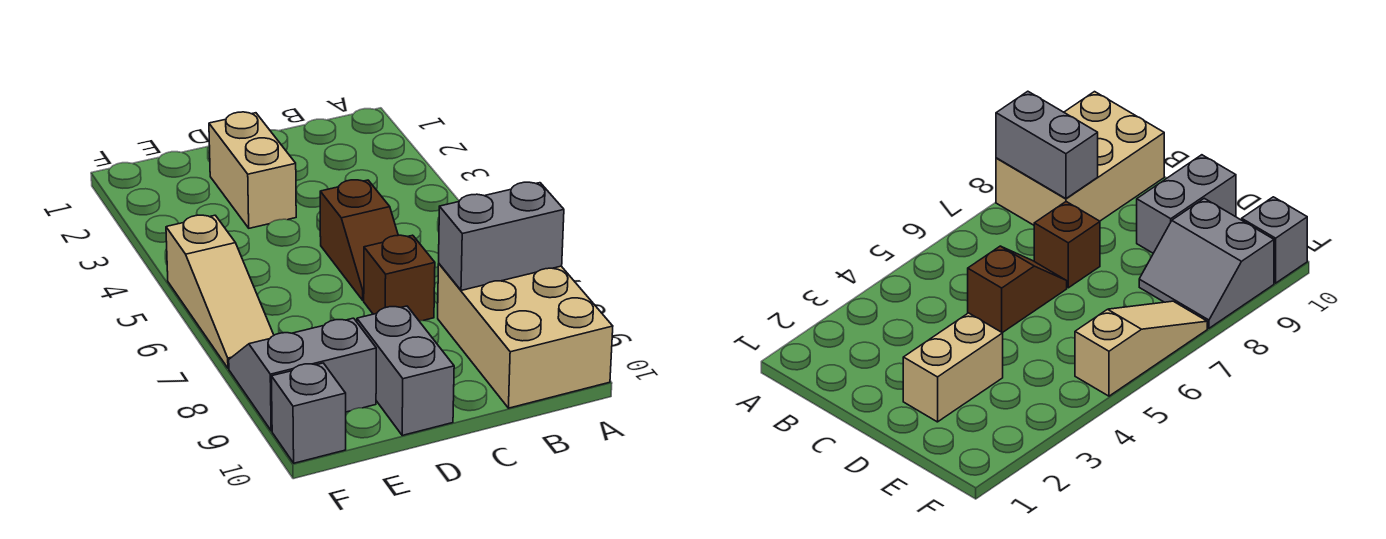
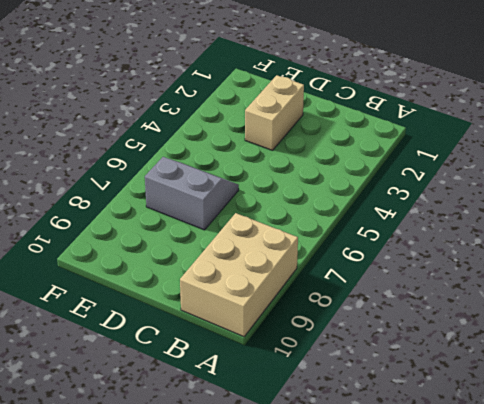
grey 2x2 slope [145,157,239,230] -> grey 2x2 slope moved to [229,318,376,431]
none -> brown 1x2 slope [320,180,398,300]
none -> brown 1x1 brick [364,235,435,321]

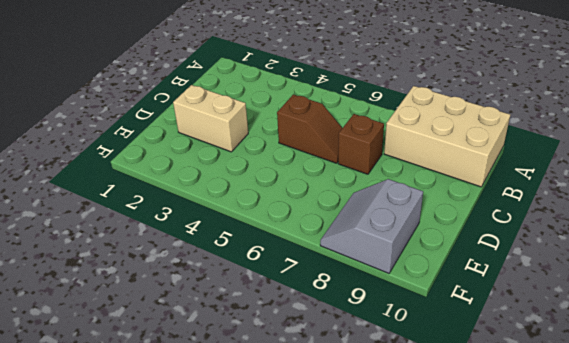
none -> grey 1x2 brick [357,306,454,435]
none -> tan 1x3 slope [166,215,274,368]

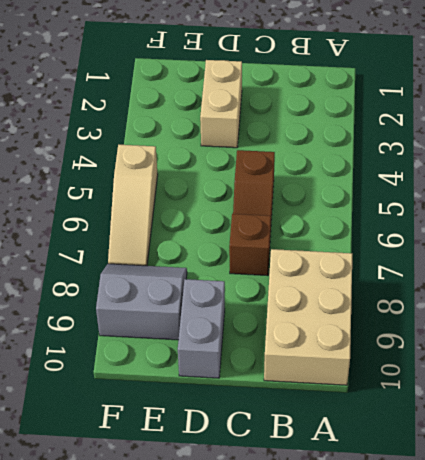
none -> grey 1x1 brick [271,363,346,463]
none -> grey 1x2 brick [439,182,564,290]

